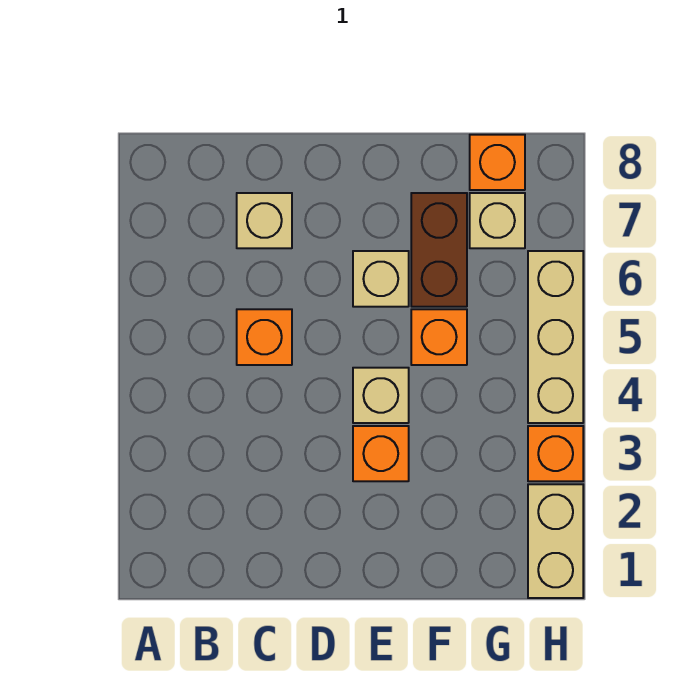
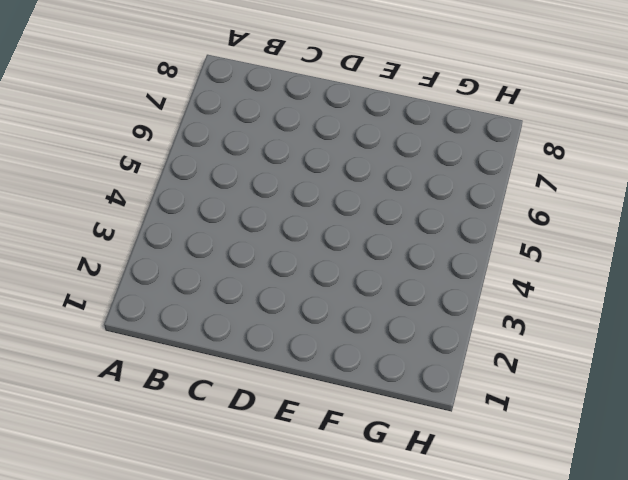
none -> orange 1x1 brick [237,309,292,365]
none -> tan 1x1 brick [237,193,292,248]
none -> orange 1x1 brick [353,426,409,481]

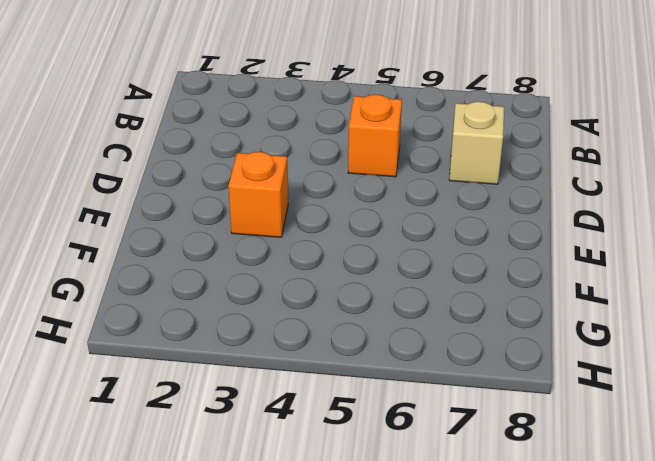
none -> tan 1x1 brick [353,368,409,423]
none -> tan 1x1 brick [353,251,409,307]
none -> orange 1x1 brick [411,309,467,365]

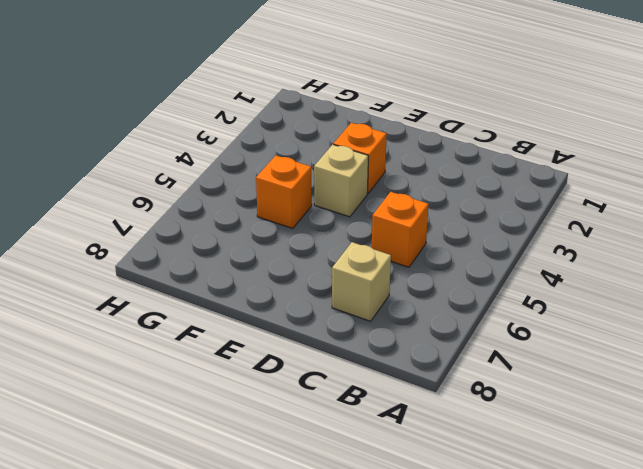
none -> tan 1x1 brick [353,251,409,307]
none -> brown 1x2 brick [411,193,467,307]
none -> tan 1x1 brick [470,193,525,248]

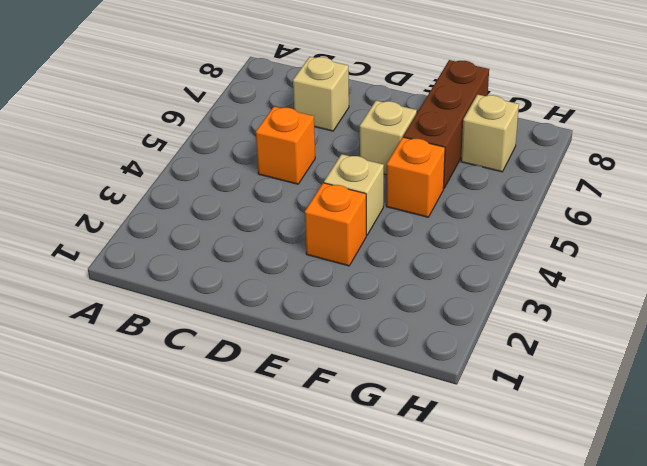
brown 1x3 brick [403,60,489,189] -> brown 1x2 brick [411,193,467,307]
none -> orange 1x1 brick [470,135,525,190]
none -> tan 1x2 brick [528,484,583,598]
none -> orange 1x1 brick [528,426,583,481]

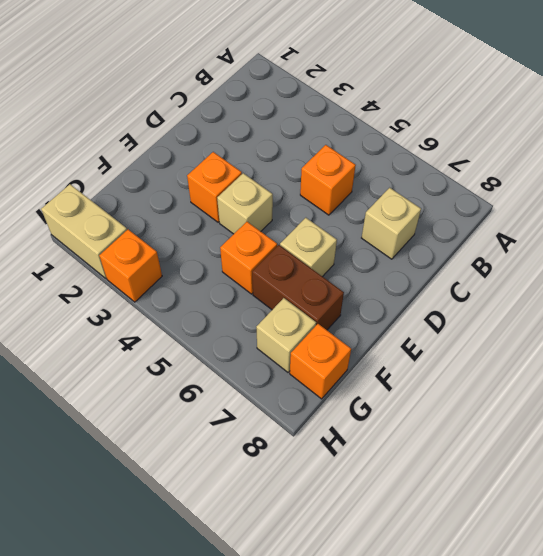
none -> tan 1x3 brick [528,251,583,423]

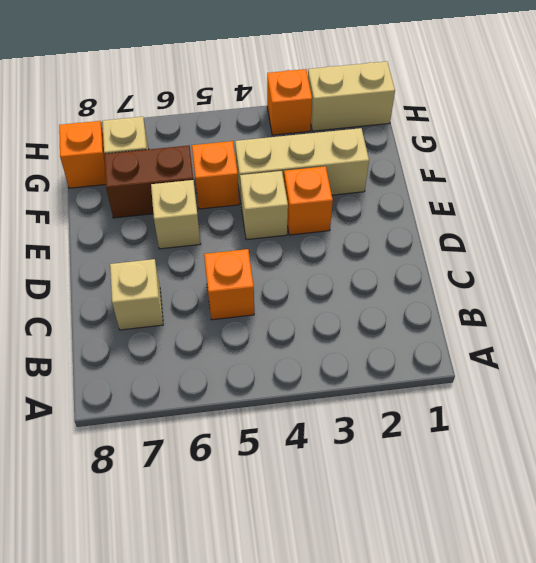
tan 1x3 brick [235,128,369,201] -> tan 1x3 brick moved to [528,251,583,423]

